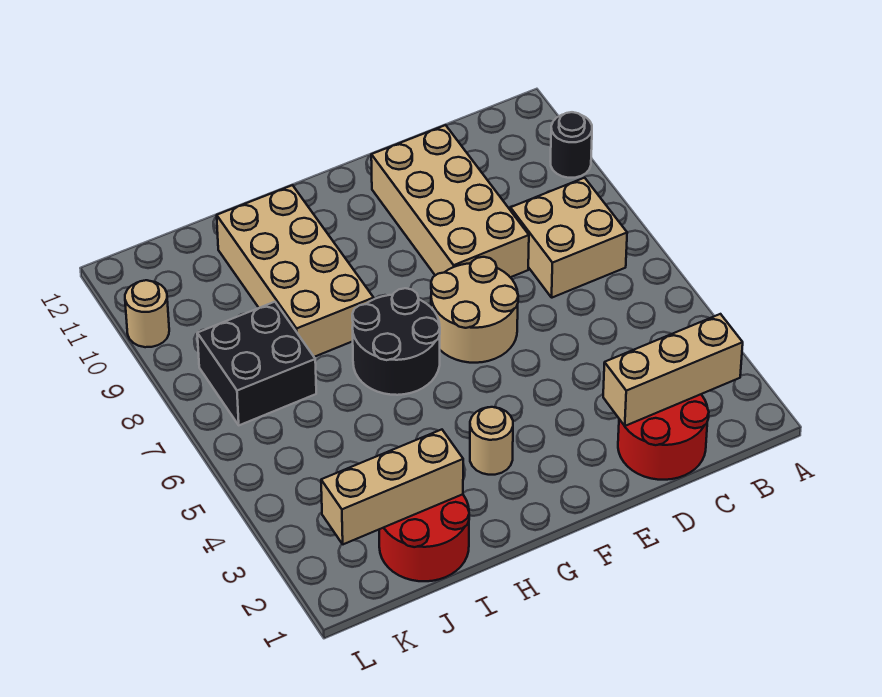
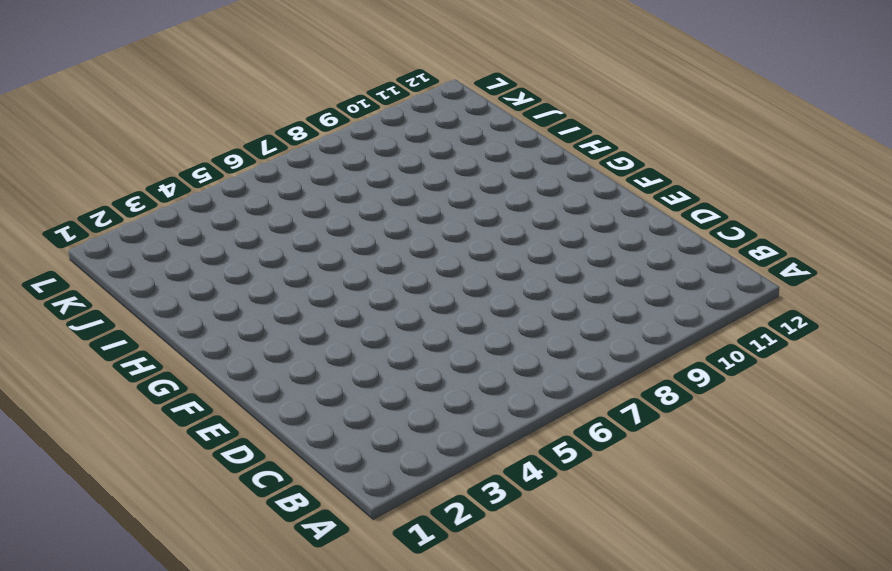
none -> black 1x1 round brick [551,112,592,178]
none -> tan 2x2 brick [510,178,627,298]
none -> red 2x2 round brick [618,394,709,480]

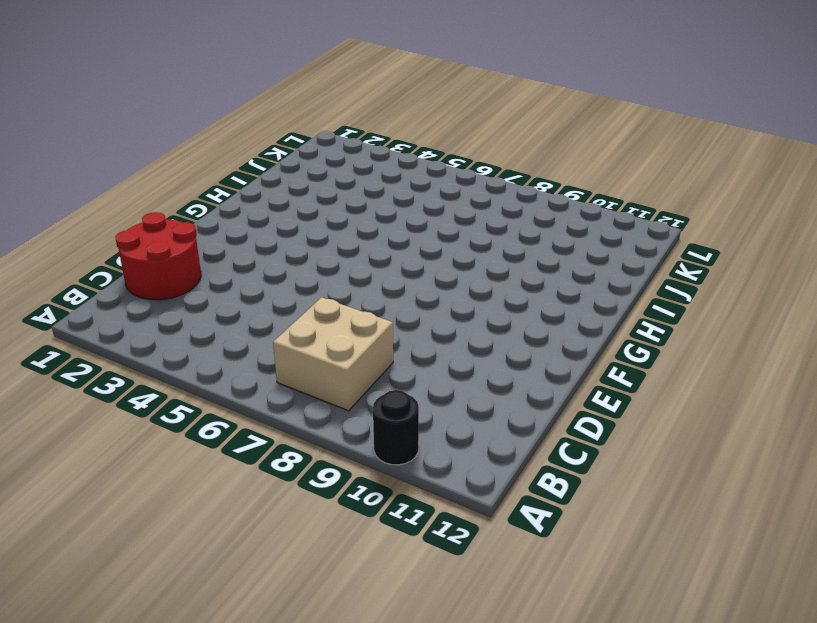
none -> tan 2x4 brick [371,125,529,277]
none -> tan 2x2 round brick [431,257,518,363]
none -> tan 1x1 round brick [470,407,513,475]

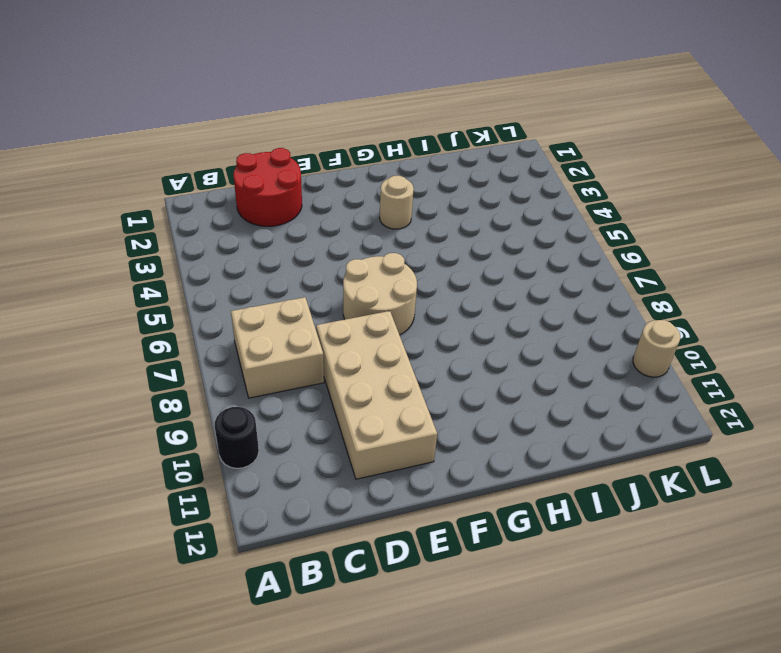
none -> black 2x2 round brick [352,288,440,395]
none -> tan 2x4 brick [217,185,374,357]
none -> red 2x2 round brick [379,494,469,581]

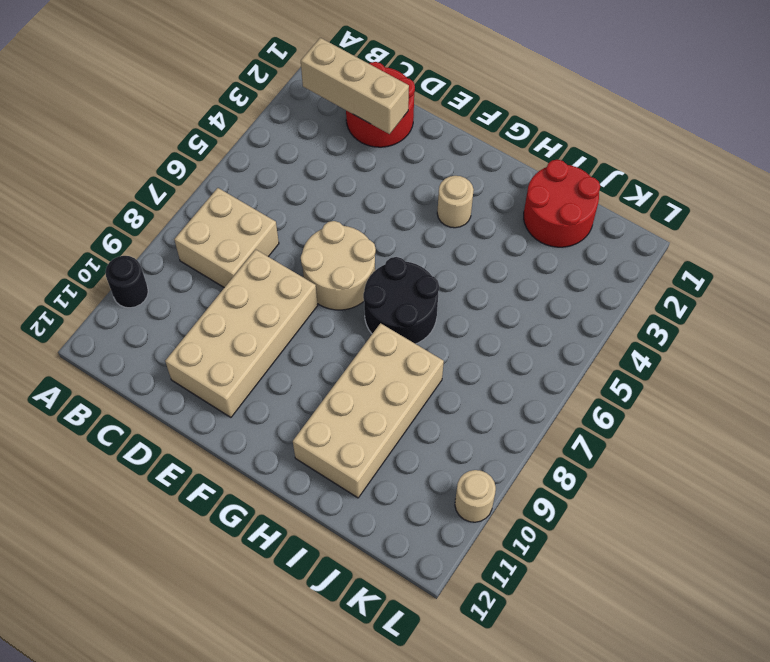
none -> black 2x2 brick [197,302,316,425]
none -> tan 1x3 brick [321,430,463,544]

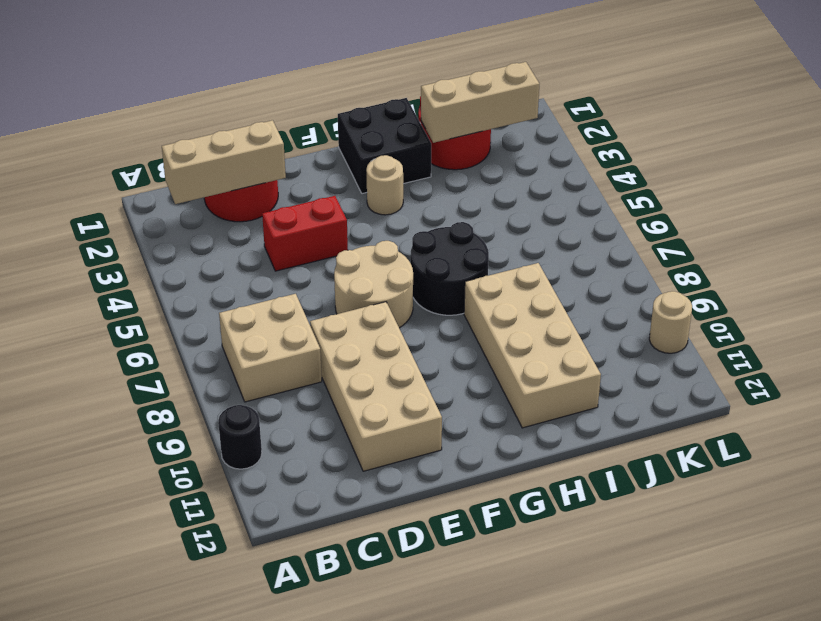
red 1x2 brick [262,196,348,271] -> none
black 2x2 brick [338,98,431,194] -> black 2x2 brick moved to [197,302,316,425]

